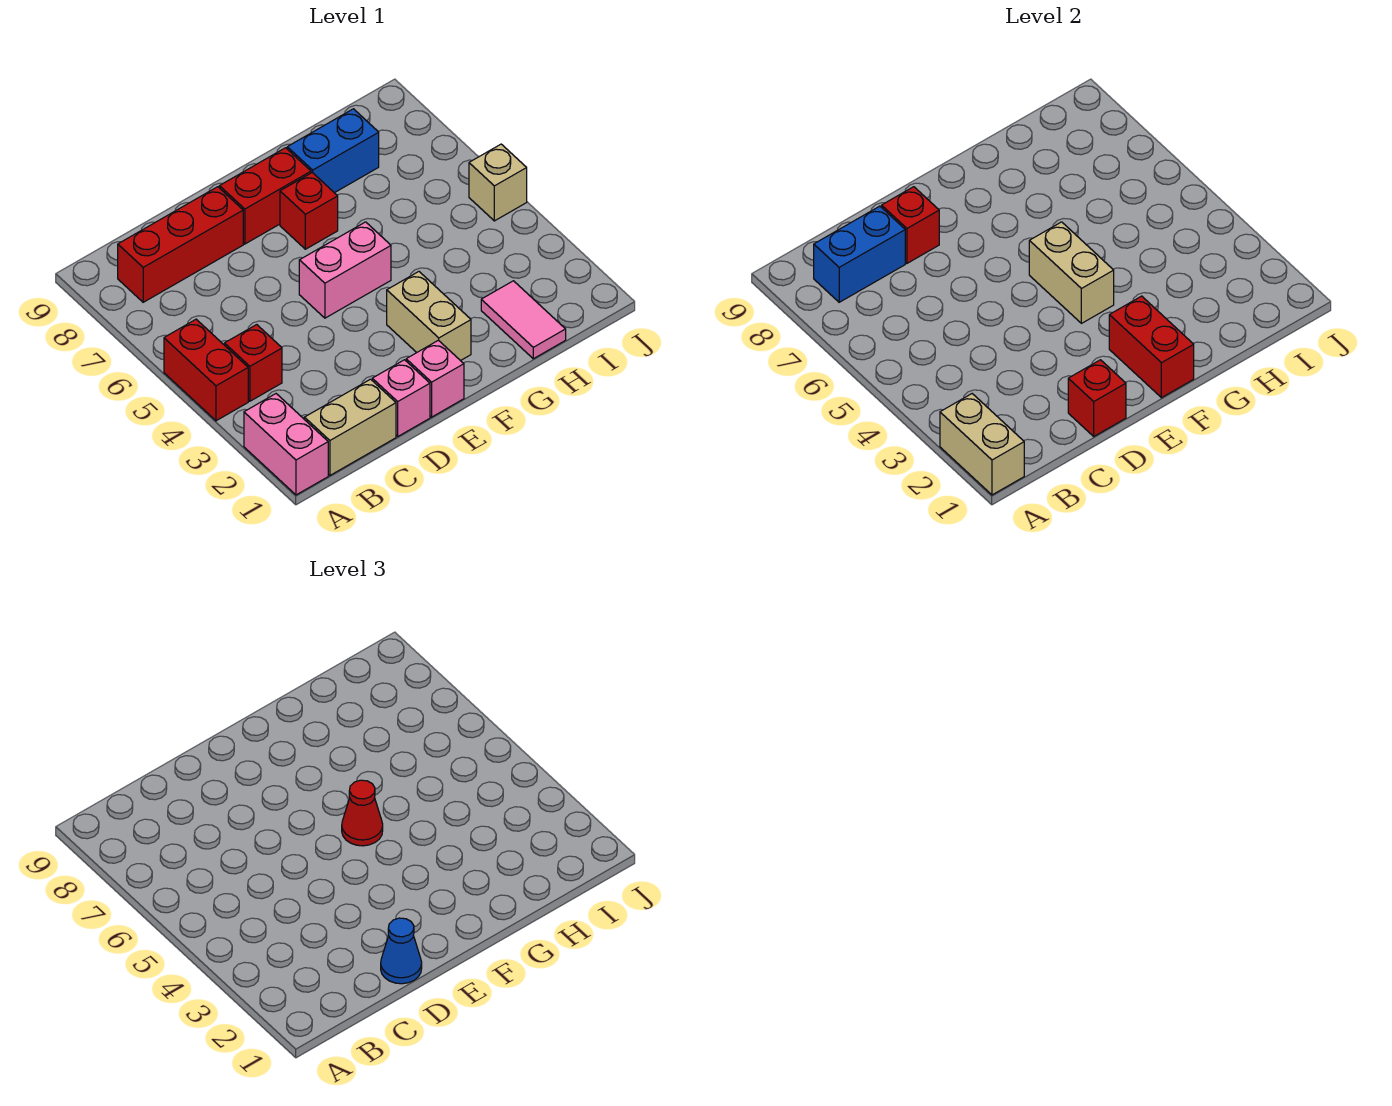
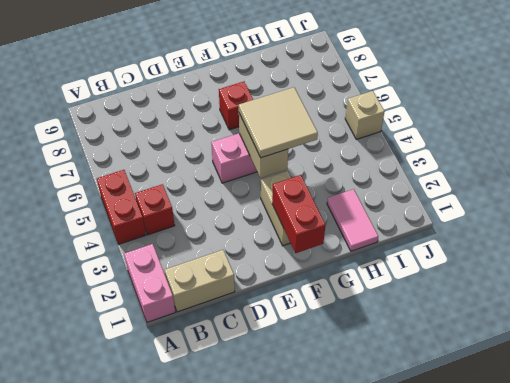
tan 2x2 tile [239,87,318,158] -> red 1x1 cone [342,780,383,846]
none -> red 1x3 brick [118,187,243,302]
none -> pink 1x1 brick [372,360,430,436]
none -> pink 1x1 brick [406,340,464,417]

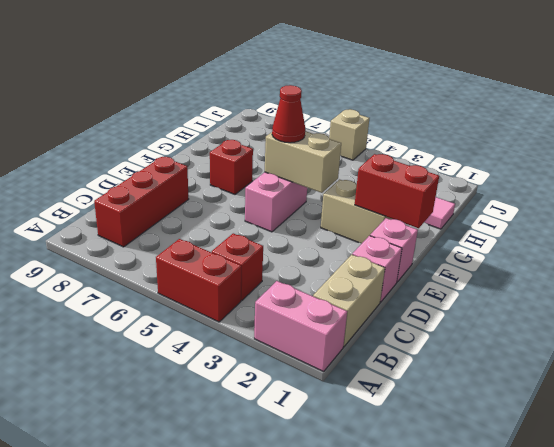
none -> red 1x2 brick [219,148,311,244]
none -> blue 1x2 brick [287,109,379,193]
none -> tan 1x2 brick [940,394,1024,495]

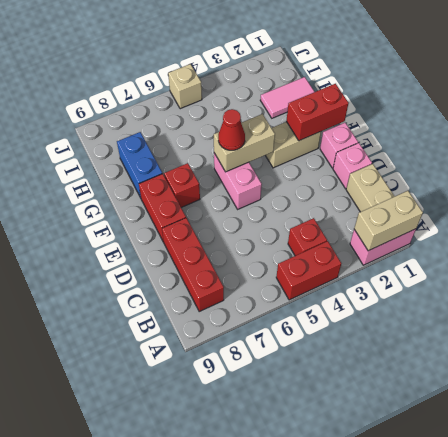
none -> blue 1x2 brick [814,206,905,302]
none -> red 1x1 brick [1068,360,1126,436]
none -> red 1x1 brick [882,187,939,263]

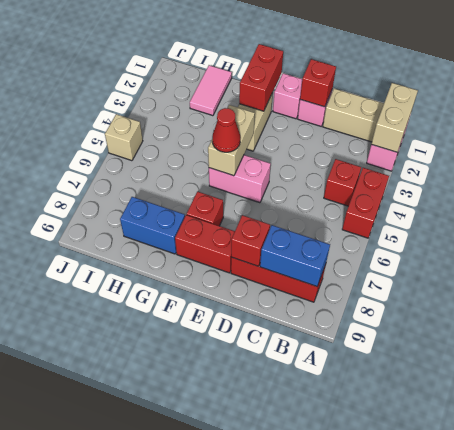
none -> blue 1x1 cone [381,918,422,984]

